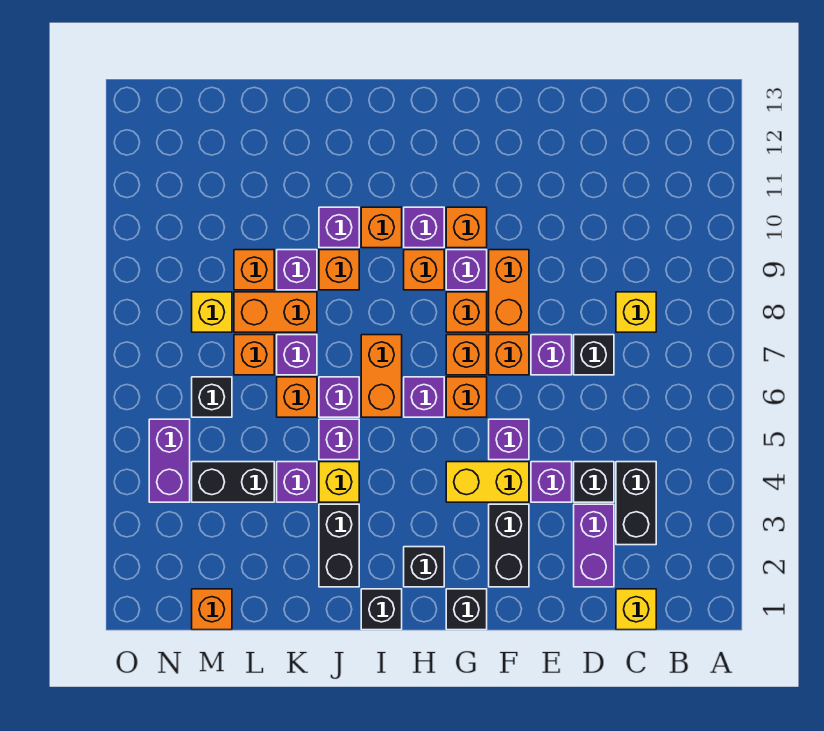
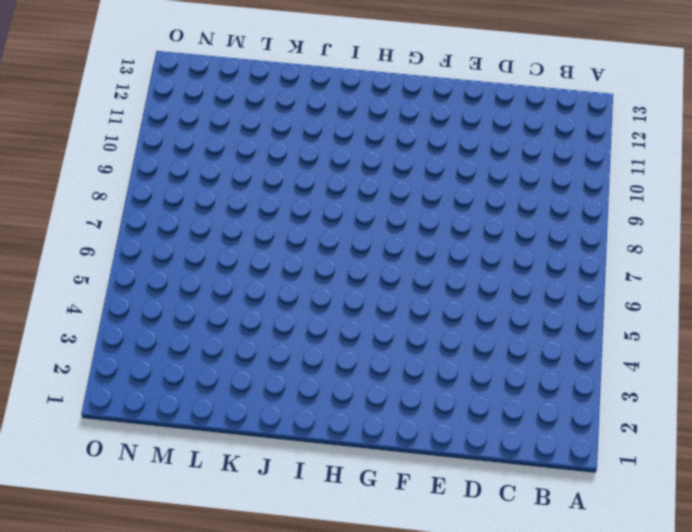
none -> yellow 1x1 brick [616,589,656,630]
none -> black 1x2 brick [616,462,656,545]
none -> yellow 1x1 brick [616,292,656,332]
none -> purple 1x2 brick [574,504,614,587]

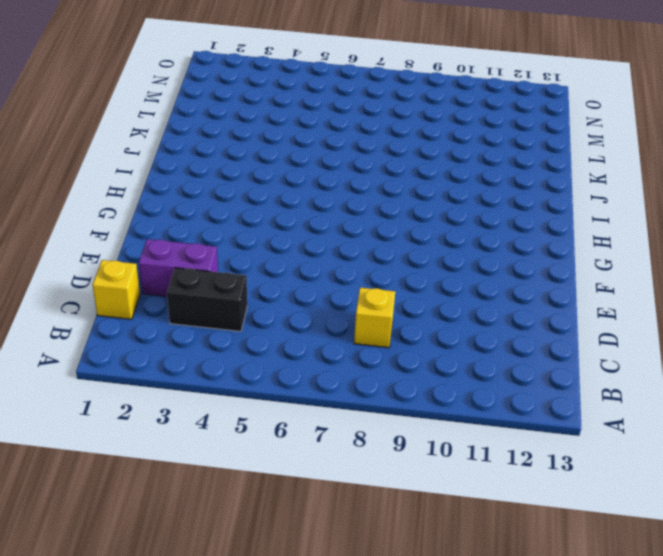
none -> black 1x1 brick [574,462,614,502]
none -> black 1x1 brick [574,335,614,375]
none -> purple 1x1 brick [531,462,572,502]
none -> purple 1x1 brick [531,335,572,375]

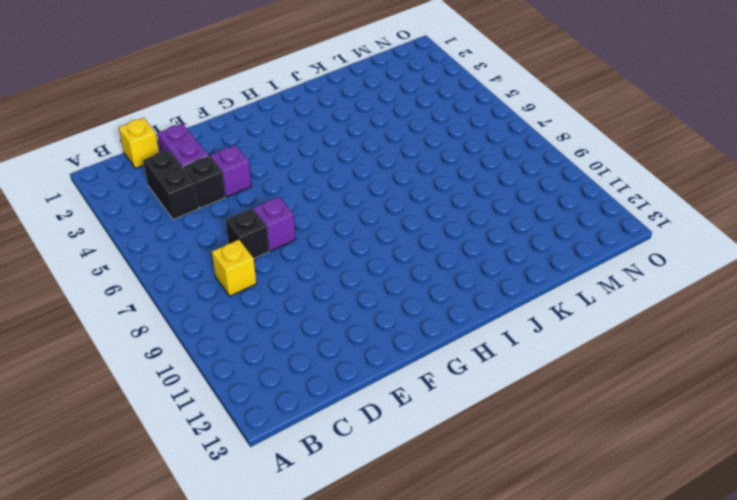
none -> black 1x2 brick [489,504,529,587]
none -> yellow 1x2 brick [446,462,529,502]
none -> purple 1x1 brick [489,419,529,460]
none -> orange 1x1 brick [489,335,529,375]

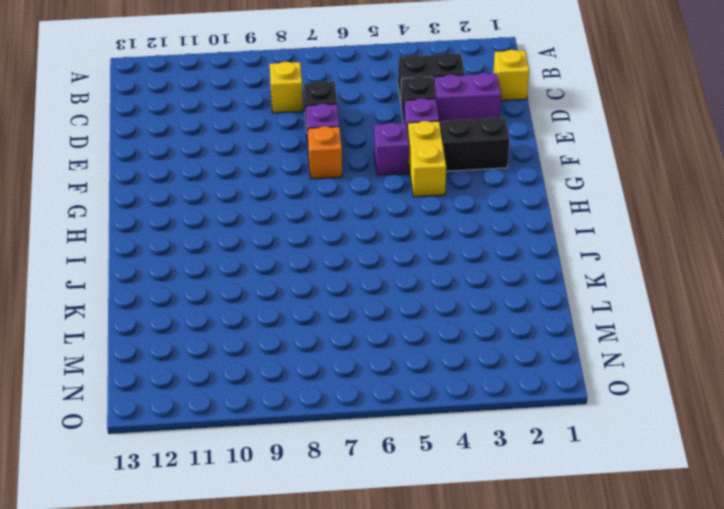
none -> orange 1x2 brick [489,250,529,332]
none -> black 1x1 brick [446,589,487,630]
none -> orange 1x1 brick [446,377,487,417]
none -> orange 1x1 brick [446,335,487,375]

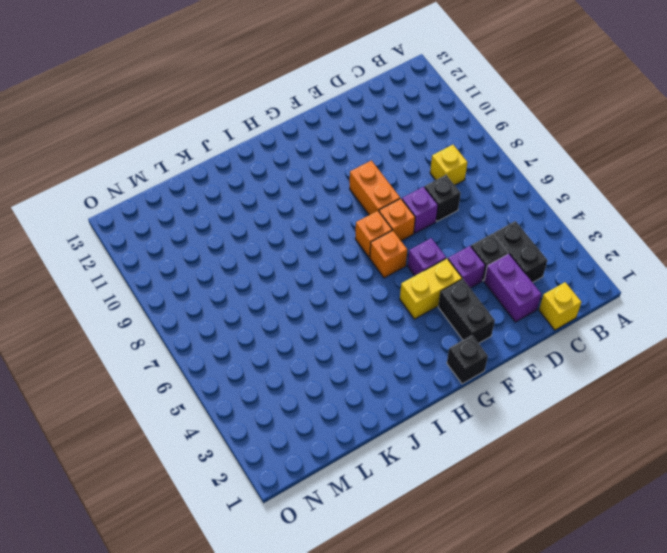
none -> orange 1x1 brick [446,292,487,332]
none -> purple 1x1 brick [446,250,487,290]
none -> orange 1x1 brick [446,207,487,248]
none -> black 1x1 brick [404,547,444,587]

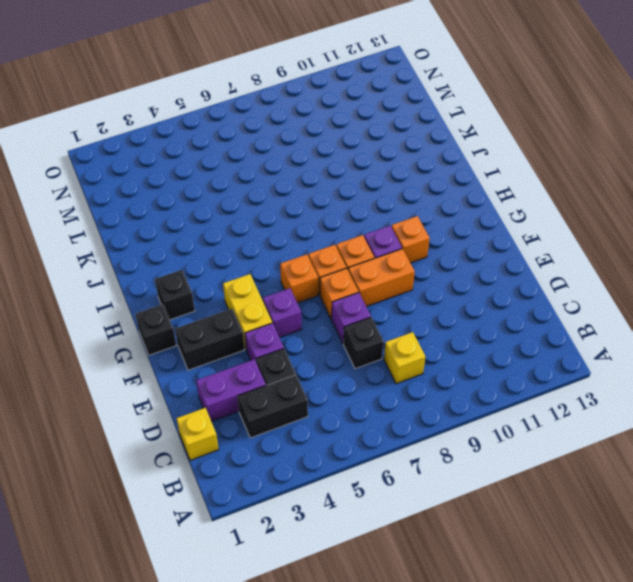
none -> purple 1x1 brick [404,377,444,417]
none -> orange 1x1 brick [404,250,444,290]
none -> purple 1x1 brick [404,207,444,248]
none -> black 1x1 brick [361,589,402,630]

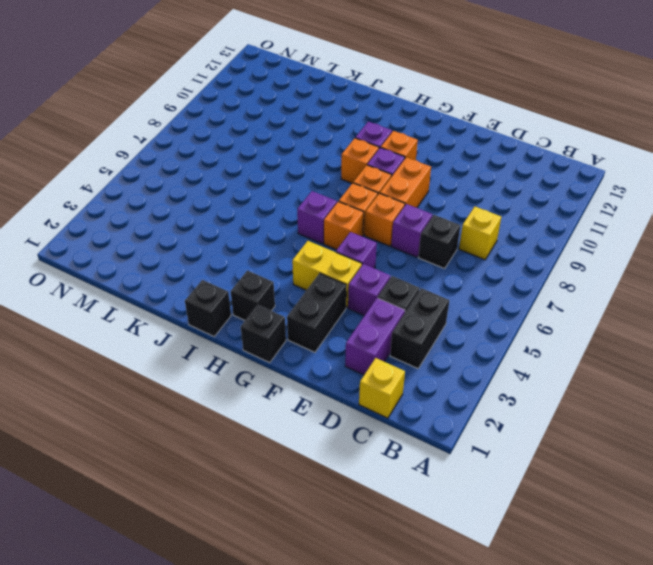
none -> orange 1x2 brick [361,335,402,417]
none -> orange 1x1 brick [361,207,402,248]
none -> black 1x2 brick [319,504,359,587]
none -> yellow 1x1 brick [319,462,359,502]

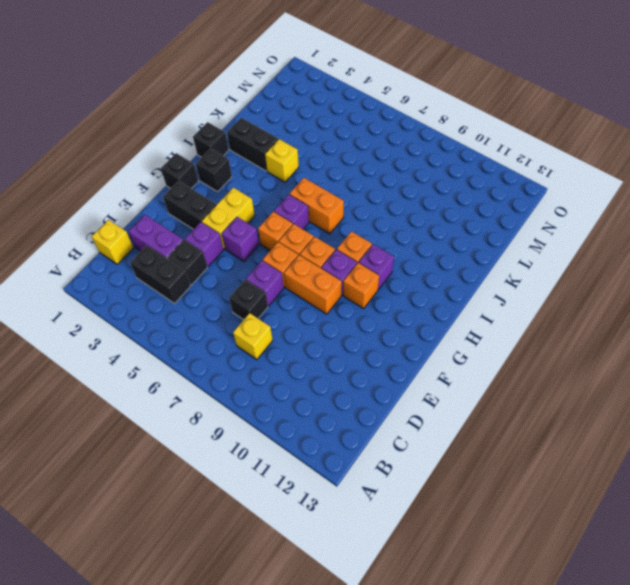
none -> orange 1x1 brick [361,207,402,248]
none -> purple 1x1 brick [319,419,359,460]
none -> purple 1x1 brick [319,377,359,417]
none -> orange 1x1 brick [319,250,359,290]

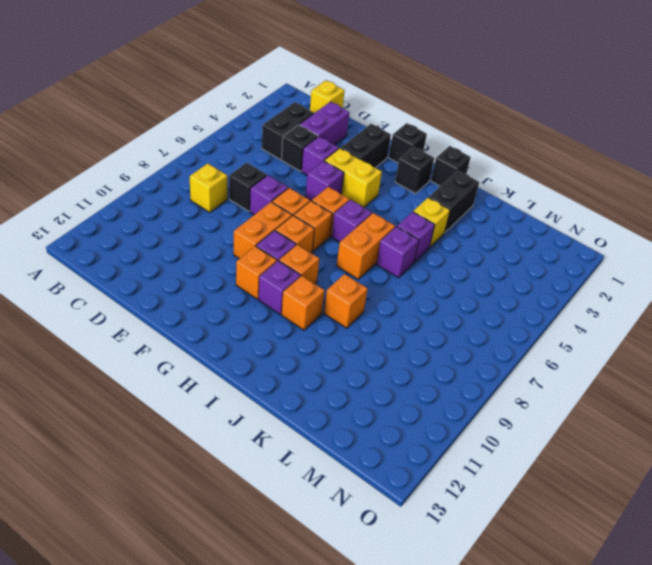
none -> purple 1x1 brick [319,207,359,248]
none -> purple 1x1 brick [277,462,317,502]
none -> orange 1x1 brick [277,377,317,417]
none -> purple 1x1 brick [277,335,317,375]

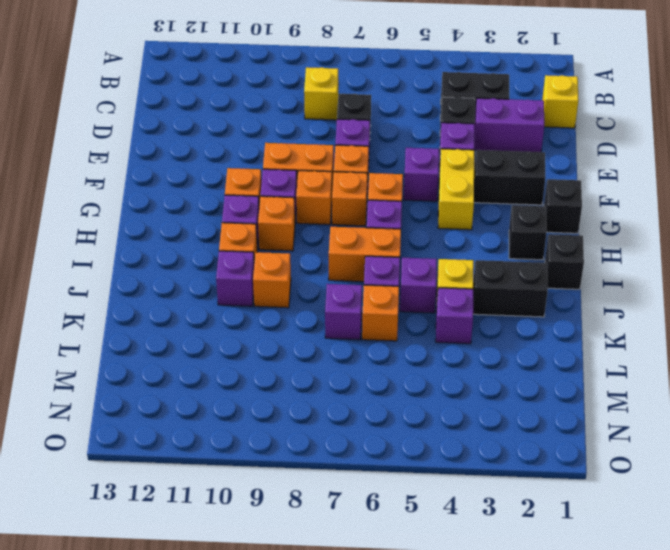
none -> orange 1x2 brick [234,292,317,332]
none -> purple 1x1 brick [277,250,317,290]
none -> black 1x2 brick [192,462,274,502]
none -> orange 1x1 brick [234,335,274,375]

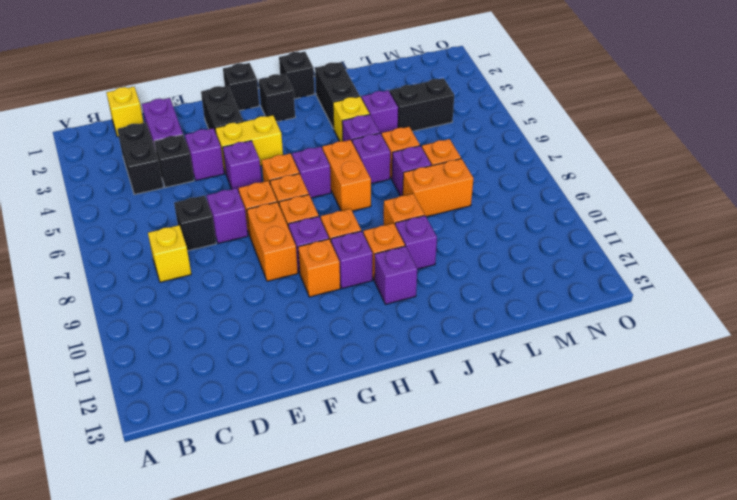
purple 1x1 brick [374,246,417,304] -> purple 1x1 brick moved to [277,250,317,290]
none -> orange 1x1 brick [234,250,274,290]
none -> orange 1x1 brick [192,589,232,630]
none -> black 1x1 brick [192,377,232,417]
none -> yellow 1x1 brick [192,292,232,332]

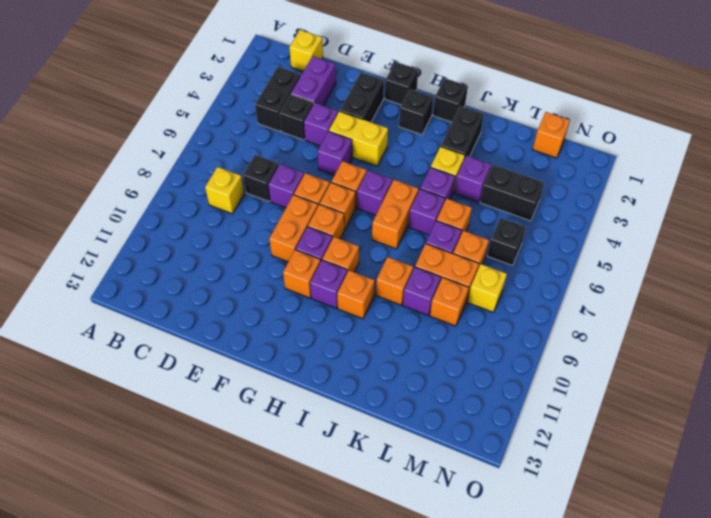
none -> purple 1x1 brick [319,207,359,248]
none -> purple 1x2 brick [149,419,190,502]

